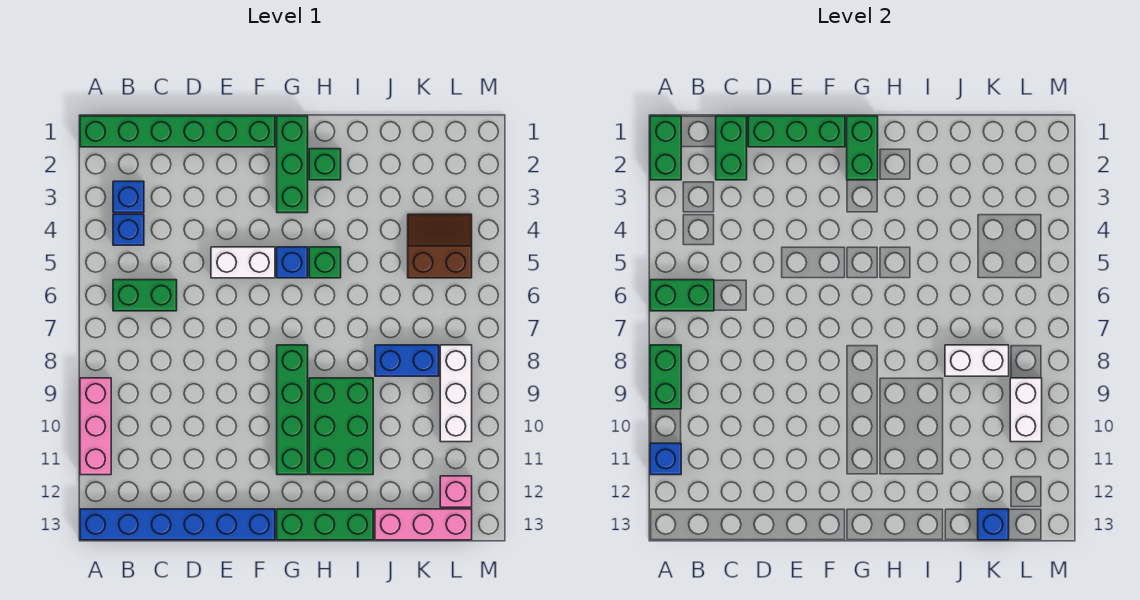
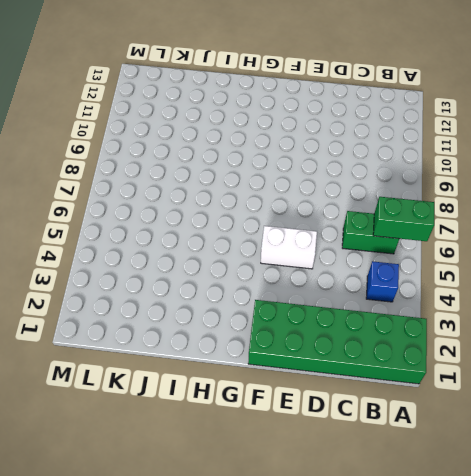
green 2x6 brick [248,300,427,384] -> green 1x6 brick [80,116,275,147]
none -> pink 1x3 brick [80,378,111,475]
none -> blue 1x6 brick [80,509,275,540]
none -> blue 1x1 brick [113,181,144,213]

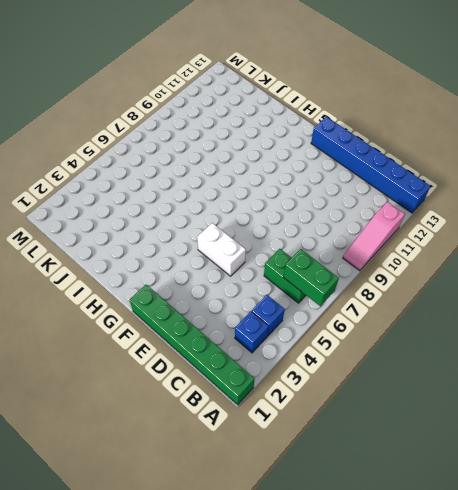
pink 1x3 slope [343,202,405,271] -> pink 1x3 brick [80,378,111,475]
none -> green 1x3 brick [277,116,308,213]
none -> blue 1x1 brick [277,247,308,278]
none -> green 1x4 brick [277,345,308,475]

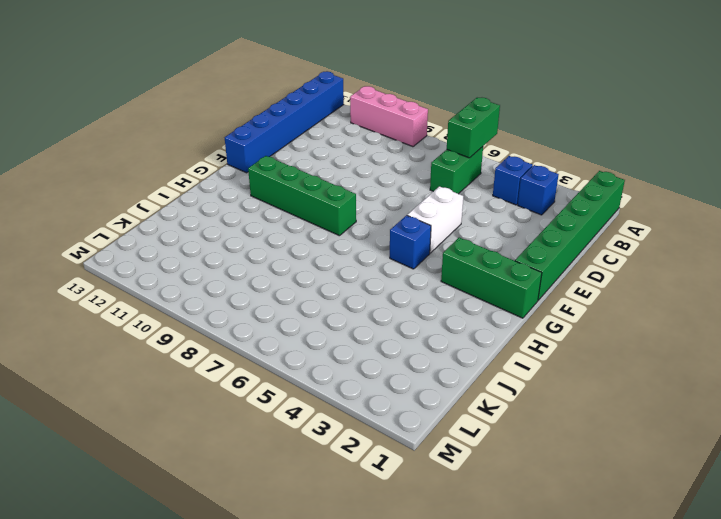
none -> green 1x3 brick [277,509,373,540]
none -> green 1x1 brick [309,149,341,180]
none -> green 1x1 brick [309,247,341,278]

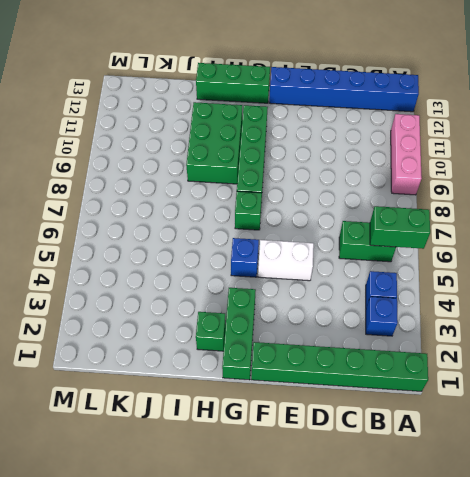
green 1x1 brick [235,191,262,230] -> green 1x1 brick moved to [309,247,341,278]
none -> blue 1x2 brick [375,345,439,376]
none -> pink 1x3 brick [375,509,472,540]
none -> brown 2x2 slope [408,214,472,278]

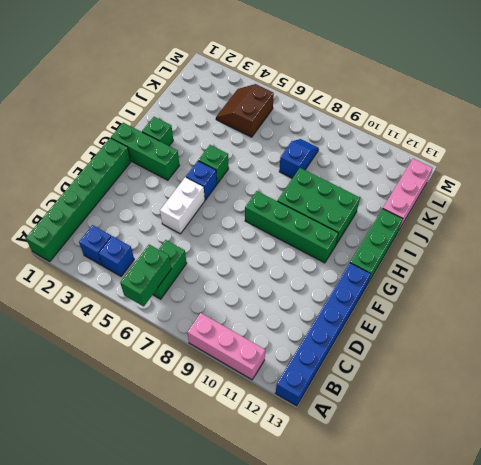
blue 1x2 slope [279,139,319,178] -> blue 1x2 brick [375,345,439,376]
none -> white 1x3 brick [440,345,472,442]
none -> pink 1x1 brick [440,476,472,507]
none -> green 1x2 brick [650,116,681,180]

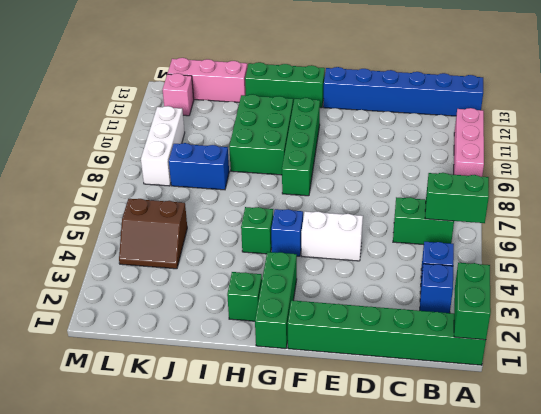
none -> green 1x2 brick [650,345,681,409]
none -> blue 1x1 brick [650,443,681,475]
none -> green 1x2 brick [716,116,747,180]

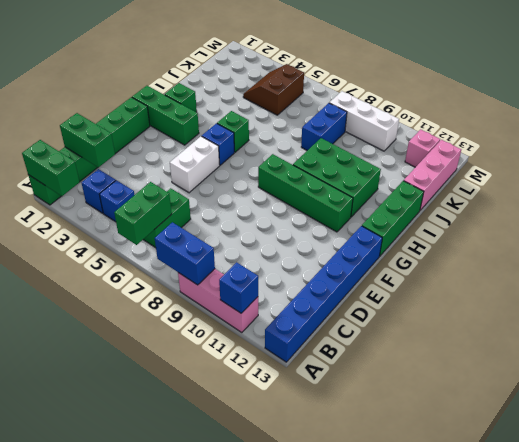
blue 1x2 brick [155,222,215,285] -> green 1x2 brick [650,345,681,409]
none -> green 1x3 brick [748,116,845,147]
none -> green 1x2 brick [847,116,878,180]
none -> white 1x2 brick [945,345,1009,376]

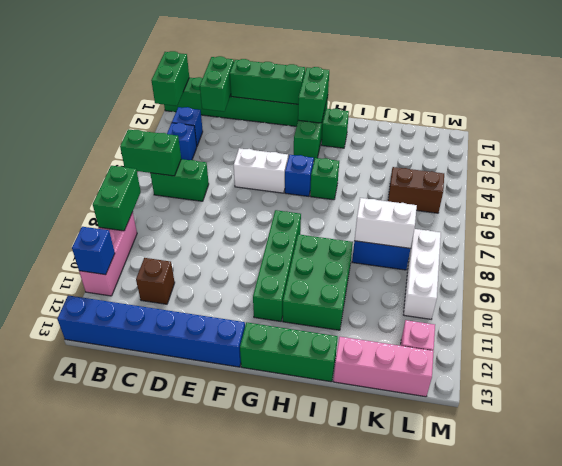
brown 1x1 brick [136,258,175,304] -> none
none -> blue 1x1 brick [978,509,1009,540]
none -> white 1x2 brick [1010,378,1042,442]

